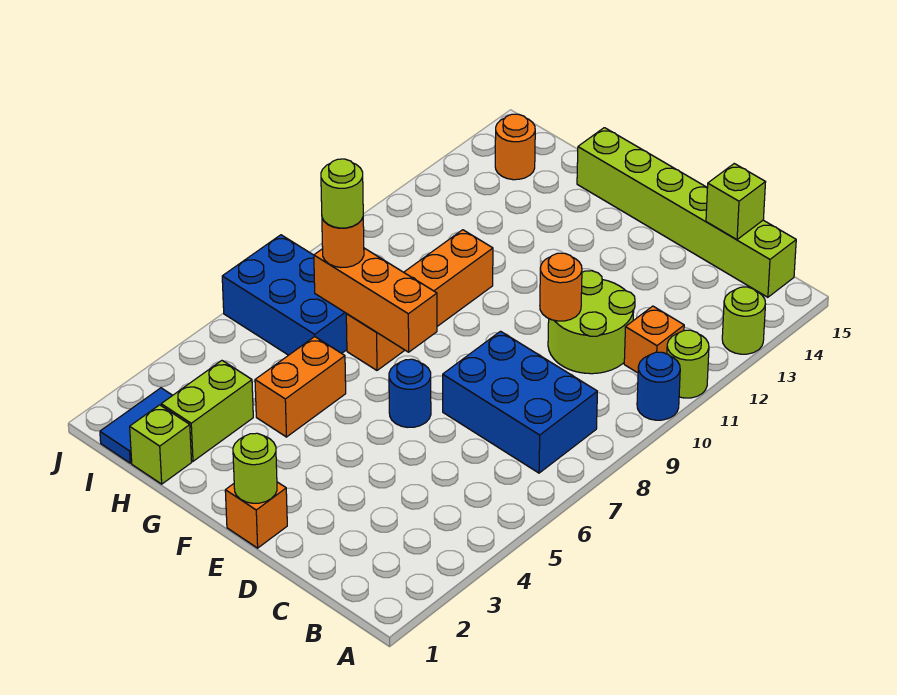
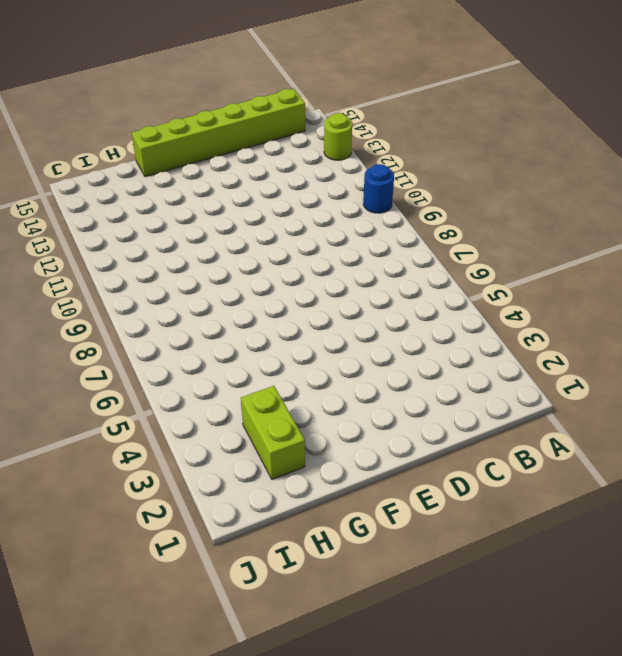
none -> lime 1x1 round brick [667,330,709,398]
none -> blue 2x3 brick [443,331,597,473]
none -> orange 1x1 brick [624,306,684,373]

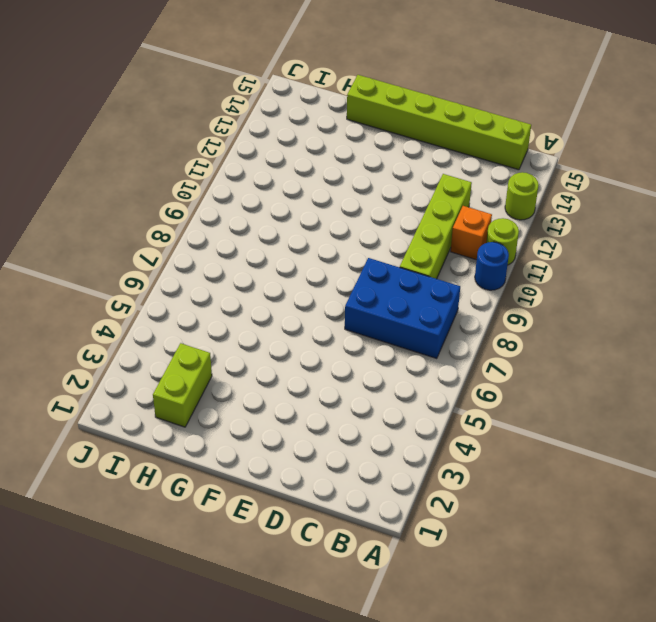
lime 1x4 brick [400,174,472,279] -> lime 2x2 round brick [548,271,635,374]
none -> orange 1x1 brick [225,482,287,548]
none -> blue 1x1 round brick [389,359,431,427]
none -> orange 1x2 brick [255,337,346,437]

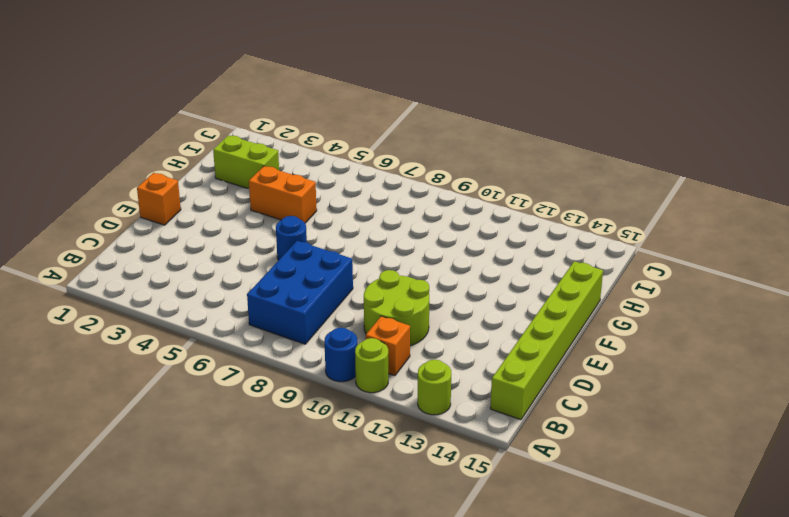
none -> orange 1x4 brick [346,230,493,370]
none -> lime 1x1 brick [130,405,192,484]
none -> blue 2x3 brick [222,235,347,355]

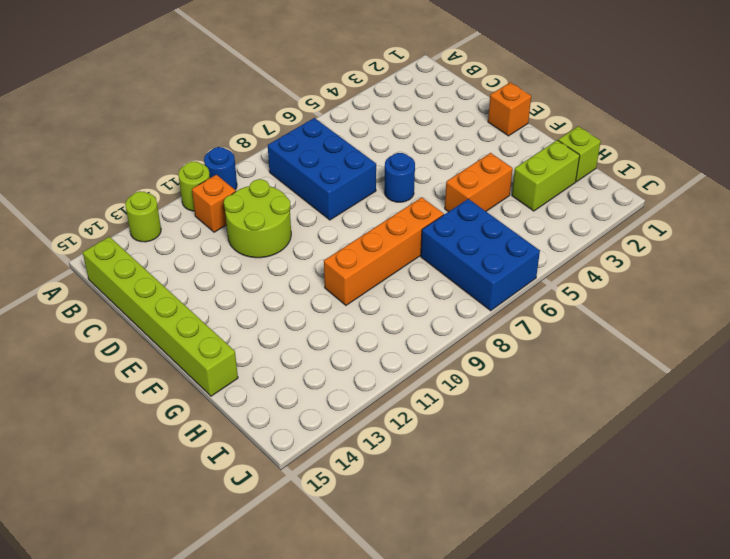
none -> blue 1x2 tile [100,388,173,463]
none -> orange 1x1 round brick [495,114,535,180]
none -> lime 1x1 brick [706,164,766,240]

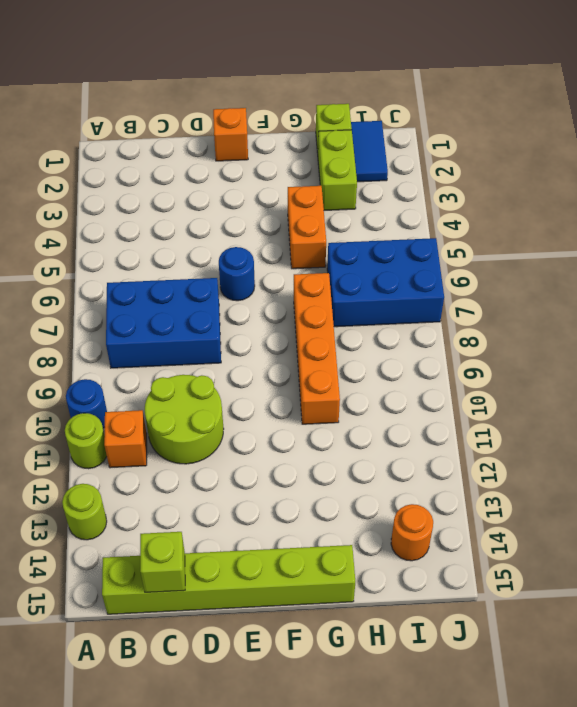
none -> orange 1x1 round brick [540,253,582,321]
none -> lime 1x1 round brick [233,433,277,503]
none -> orange 1x3 brick [314,248,437,352]

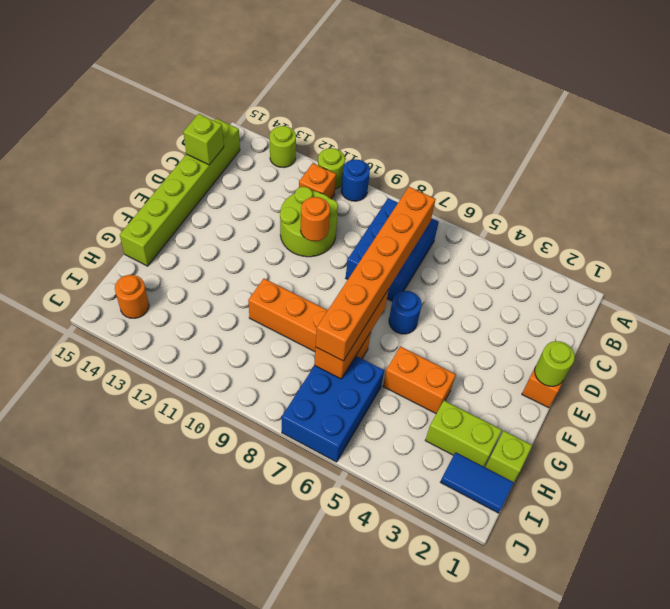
orange 1x6 brick [316,187,436,361] -> orange 1x1 round brick [322,218,364,268]
none -> lime 1x1 round brick [321,159,363,228]

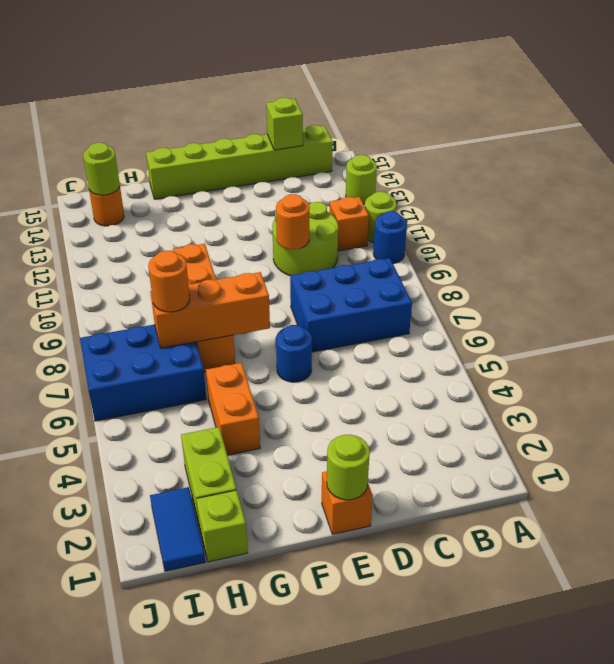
lime 1x1 round brick [83,143,120,195] -> lime 1x1 round brick moved to [321,159,363,228]

